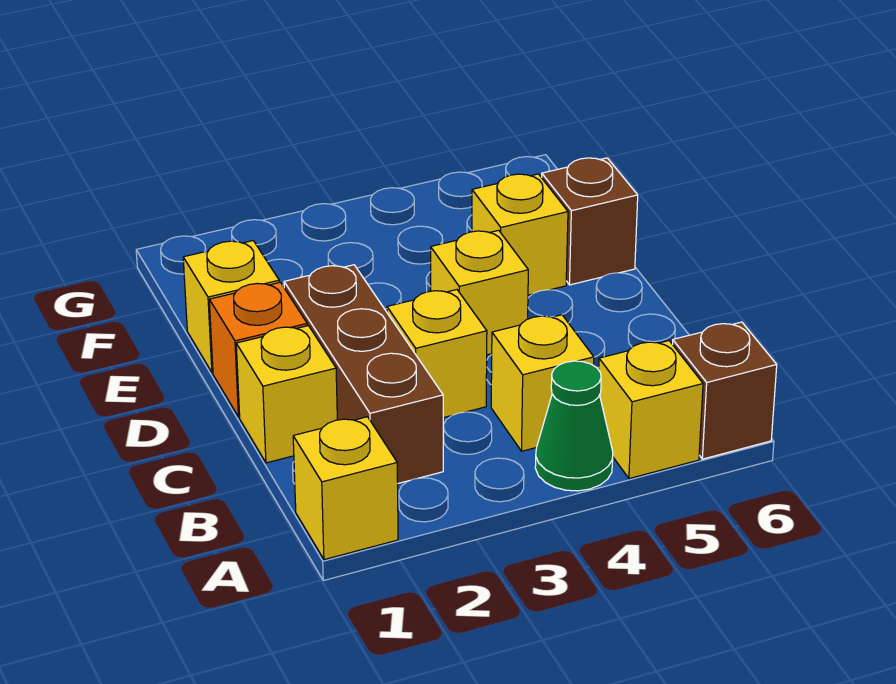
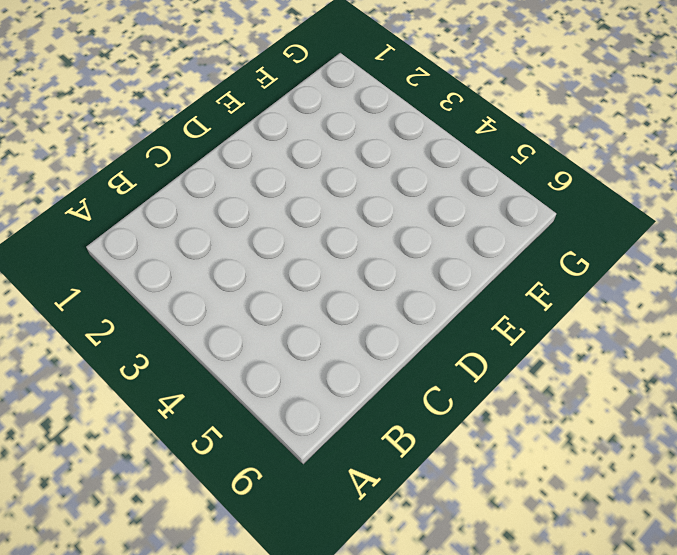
none -> yellow 1x1 brick [293,417,398,560]
none -> green 1x1 cone [535,361,613,491]
none -> yellow 1x1 brick [599,341,703,479]

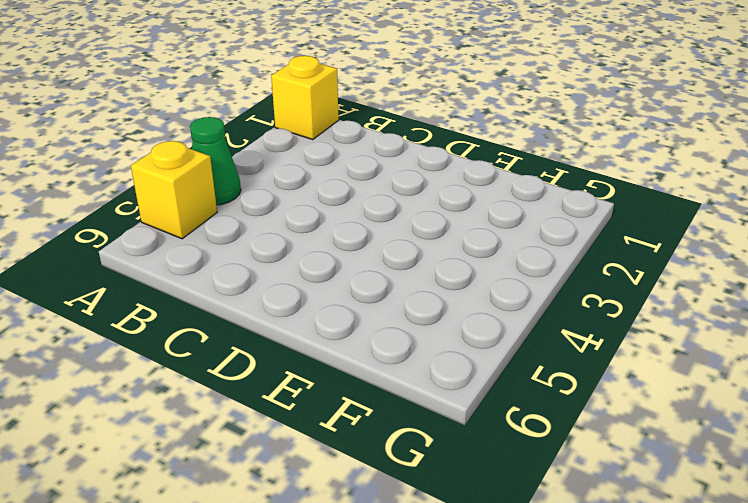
none -> brown 1x1 brick [673,322,777,459]
none -> brown 1x3 brick [284,265,443,483]
none -> yellow 1x1 brick [491,315,594,451]

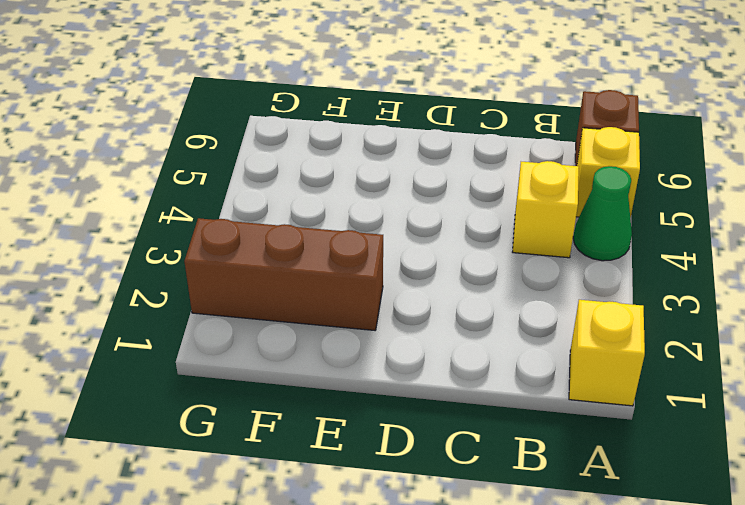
brown 1x3 brick [184,218,383,330] -> brown 1x3 brick moved to [284,265,443,483]
none -> yellow 1x1 brick [236,326,337,463]
none -> yellow 1x1 brick [387,290,487,418]
none -> orange 1x1 brick [209,282,307,417]

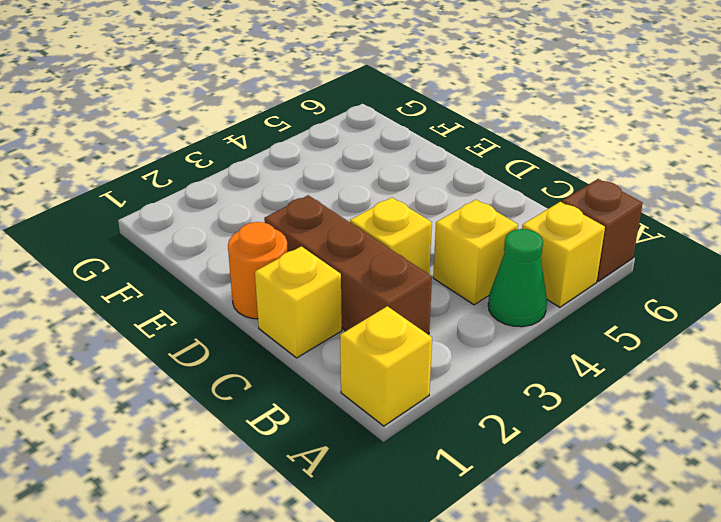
orange 1x1 round brick [228,222,288,319] -> orange 1x1 brick [209,282,307,417]
none -> yellow 1x1 brick [431,230,528,355]
none -> yellow 1x1 brick [183,241,279,373]
none -> yellow 1x1 brick [472,174,568,295]

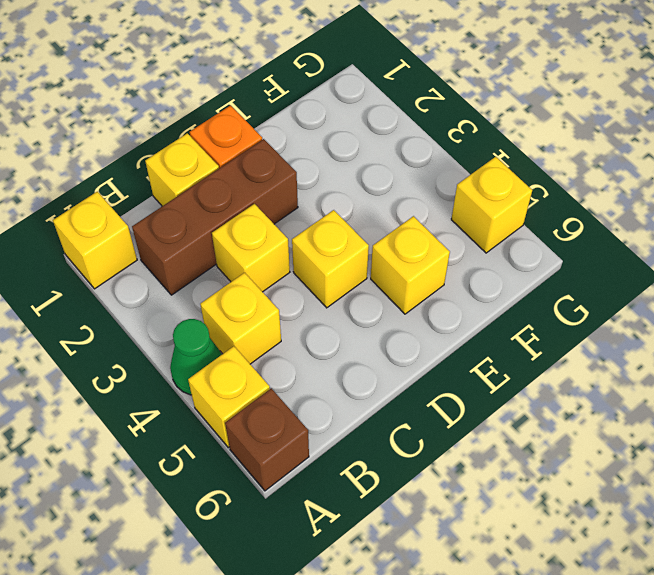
yellow 1x1 brick [451,157,532,253] -> yellow 1x1 brick moved to [183,241,279,373]
none -> brown 1x1 brick [542,158,638,285]

